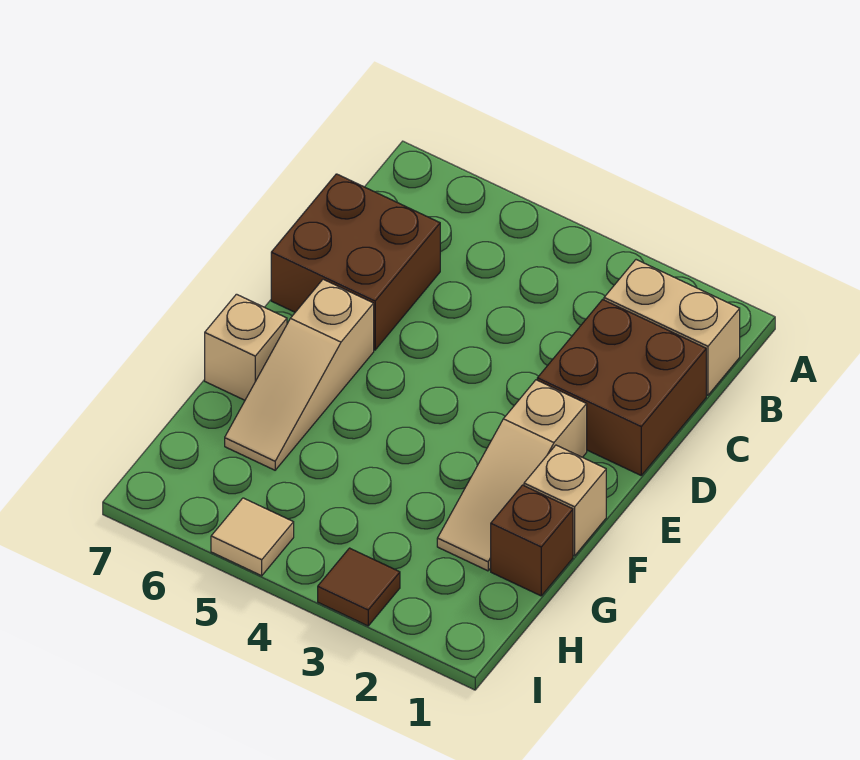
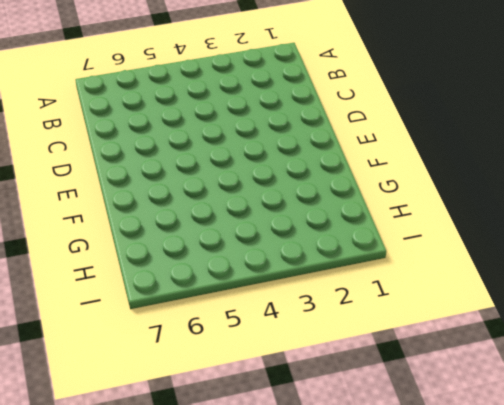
none -> tan 1x2 brick [604,260,740,395]
none -> brown 2x2 brick [537,300,706,475]

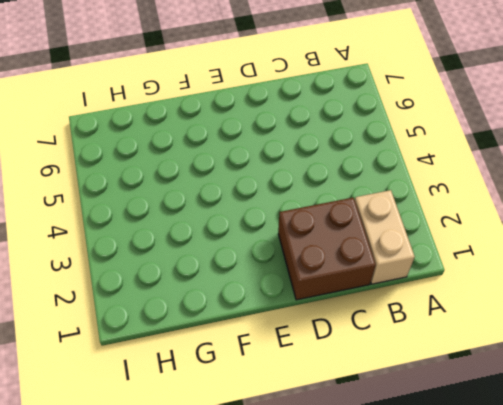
none -> brown 2x2 brick [271,174,440,350]
none -> tan 1x3 slope [437,380,587,571]

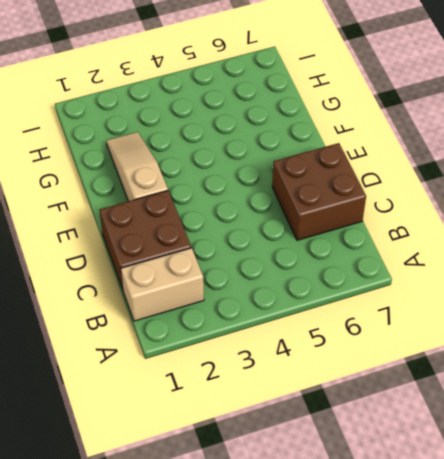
none -> tan 1x3 slope [225,279,374,470]
none -> tan 1x1 brick [524,445,606,556]

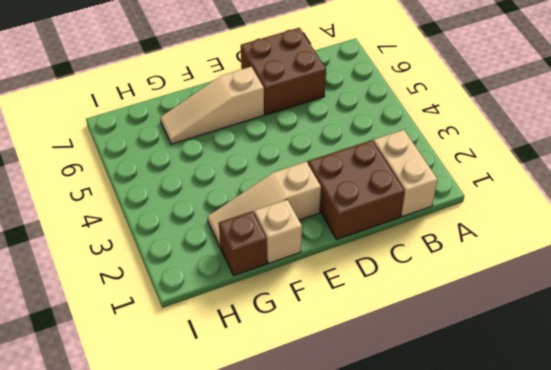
none -> tan 1x1 brick [205,294,287,400]
none -> brown 1x1 tile [318,548,400,626]

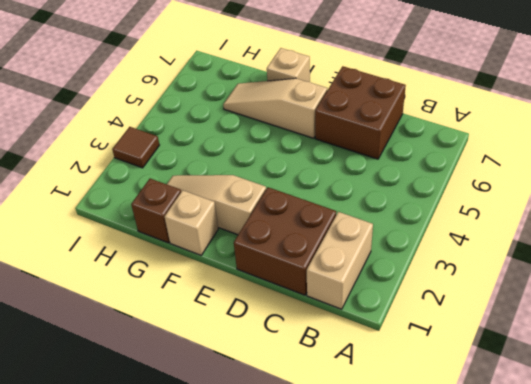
none -> tan 1x1 tile [211,498,294,576]

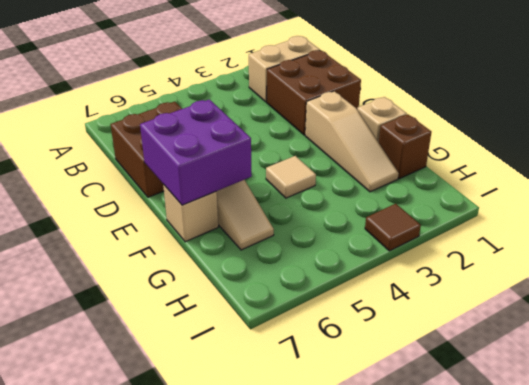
purple 2x2 brick [140,99,252,205] -> none
tan 1x1 tile [266,156,316,198] -> tan 1x1 tile moved to [211,498,294,576]

